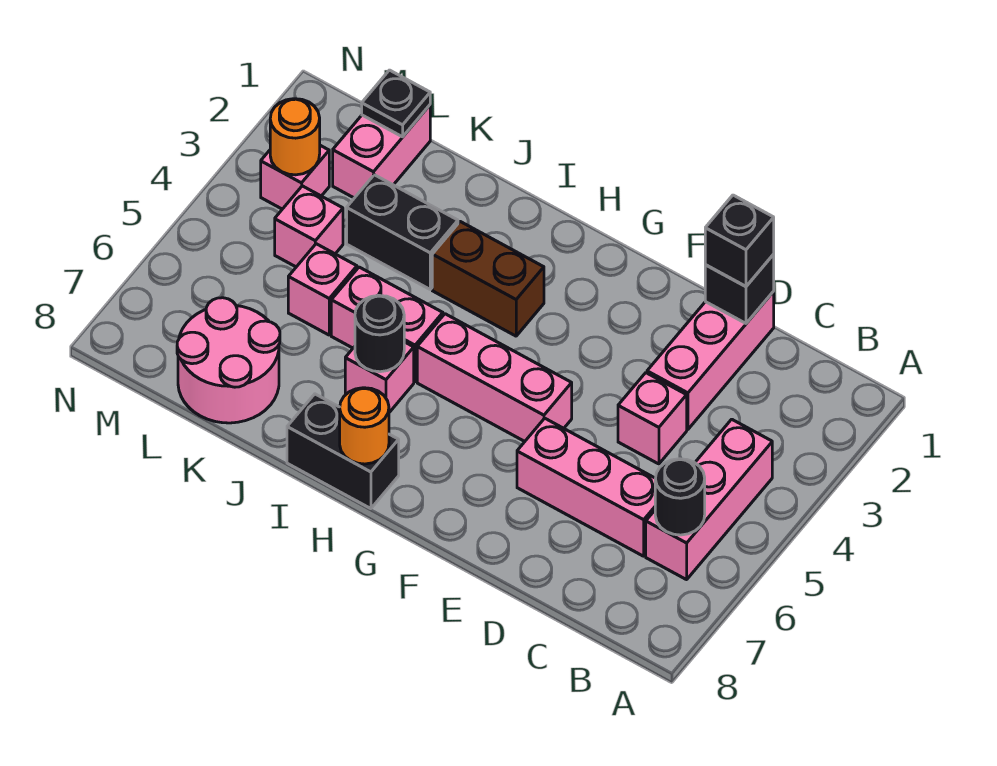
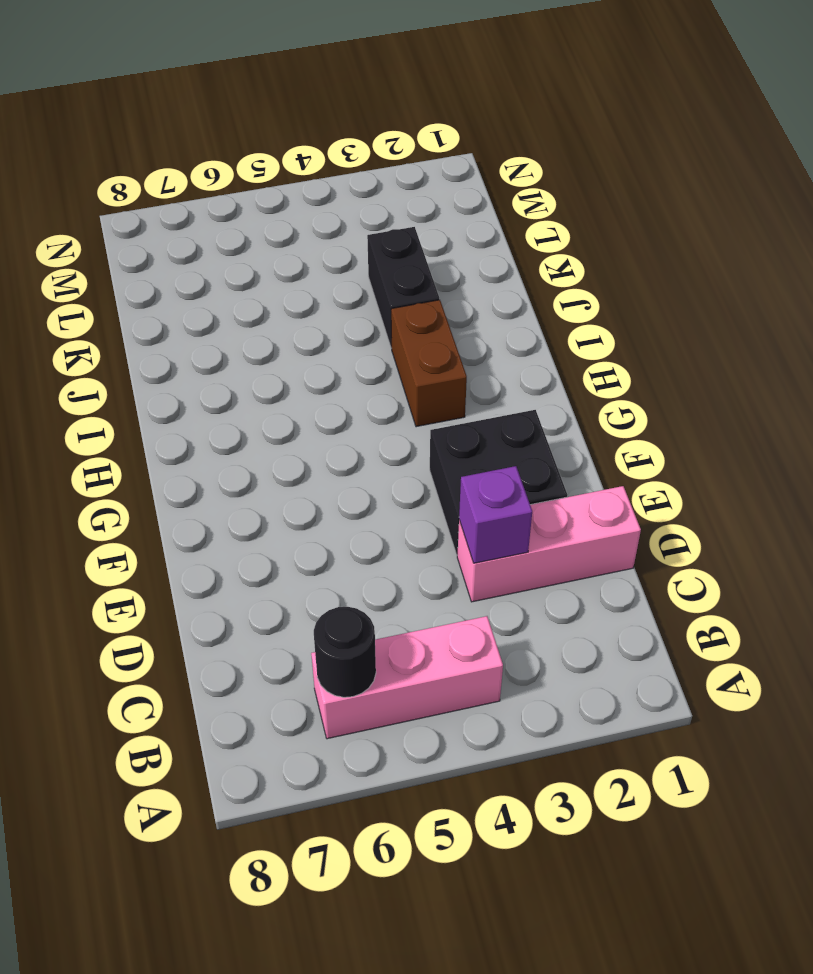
purple 1x1 brick [459,466,532,563] -> none
black 2x2 brick [430,410,567,555] -> none
none -> pink 1x3 brick [517,418,656,556]
none -> pink 1x1 brick [618,373,687,464]
none -> pink 1x3 brick [417,314,572,441]

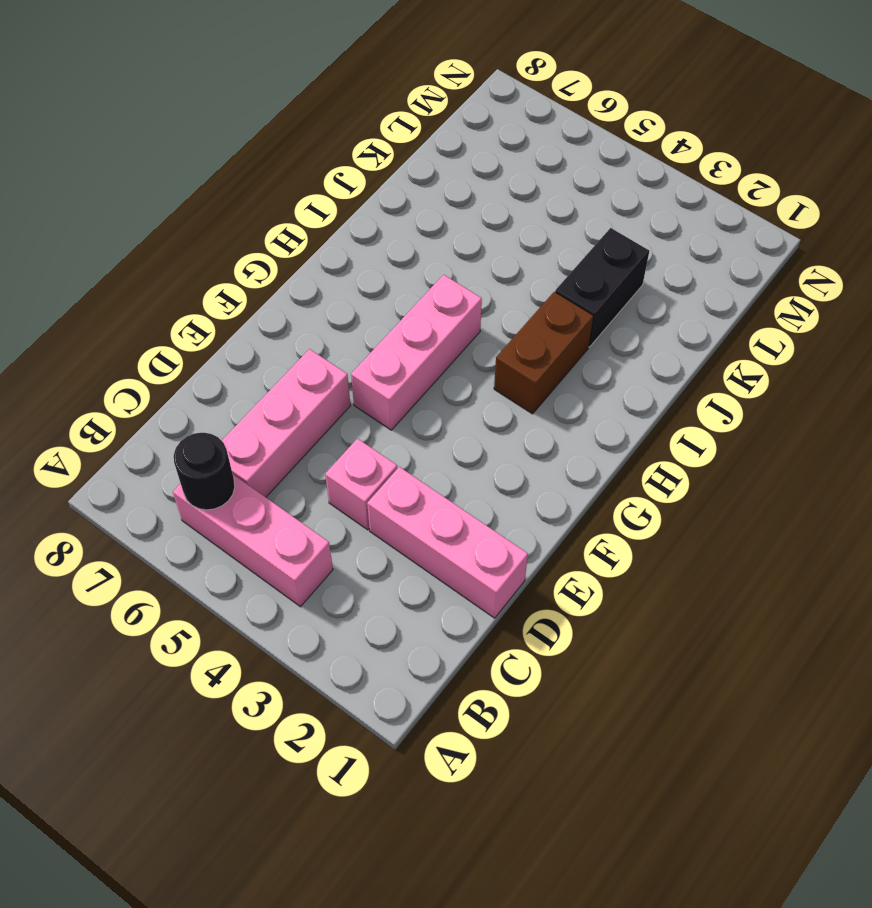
none -> black 1x2 brick [287,394,399,509]
none -> pink 1x2 brick [331,267,443,382]
none -> pink 1x1 brick [345,342,414,412]

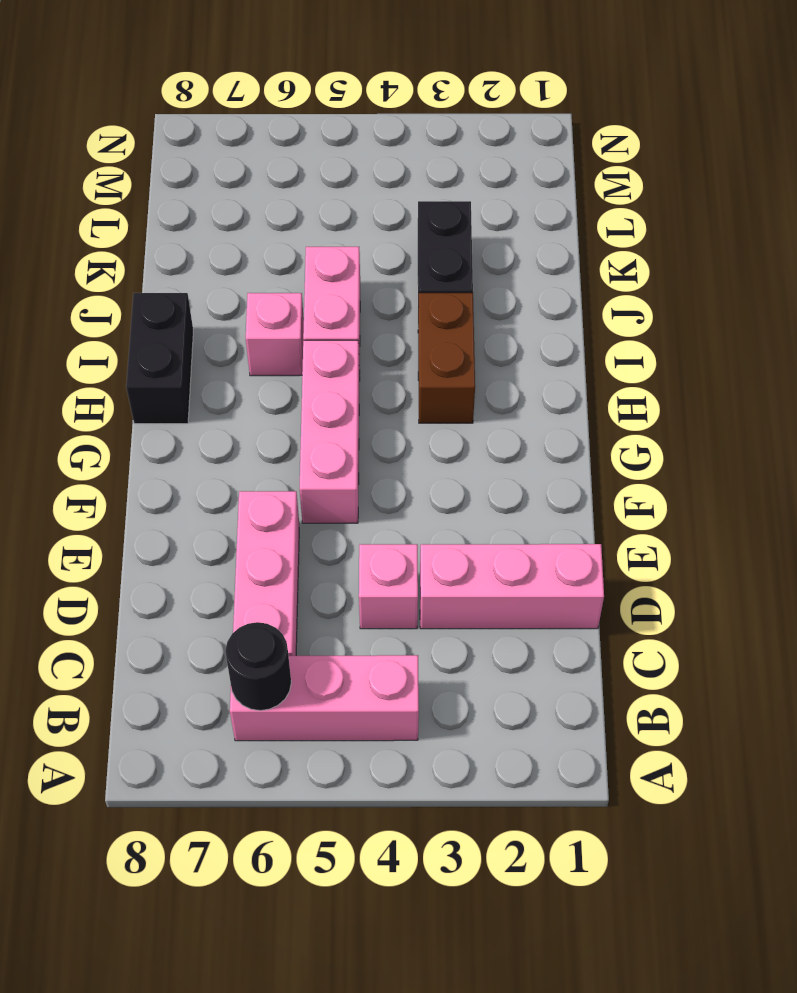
none -> pink 1x1 brick [288,244,357,335]
none -> pink 2x2 round brick [177,298,280,423]
none -> pink 1x2 brick [333,105,430,198]

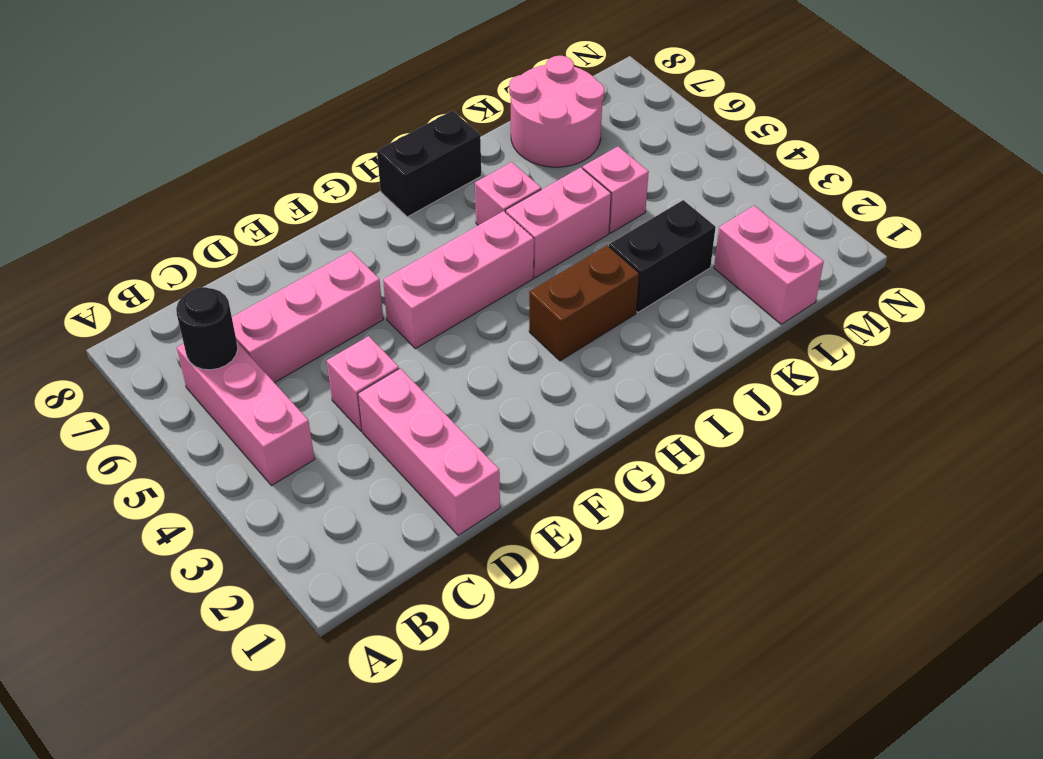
none -> pink 1x1 brick [275,186,343,267]
none -> pink 1x1 brick [261,145,329,209]
none -> black 1x1 brick [705,255,774,323]

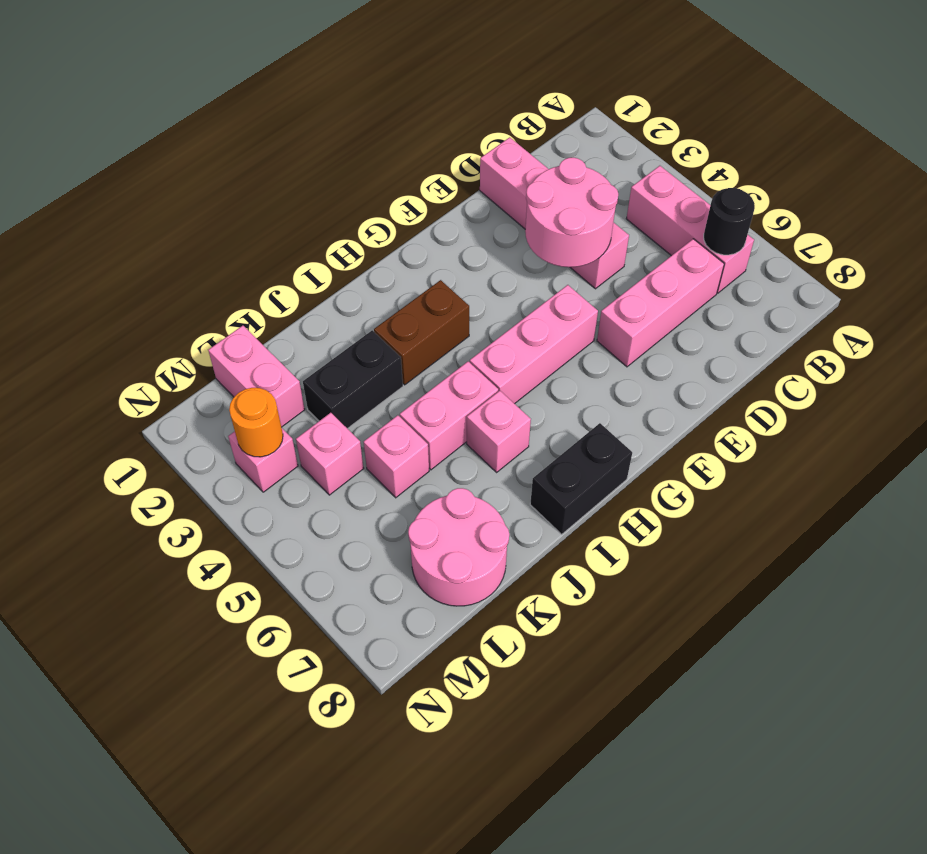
pink 2x2 round brick [525,158,618,267] -> none
none -> black 1x1 brick [705,255,774,323]
none -> orange 1x1 round brick [340,388,389,464]
none -> black 1x1 round brick [355,295,404,372]

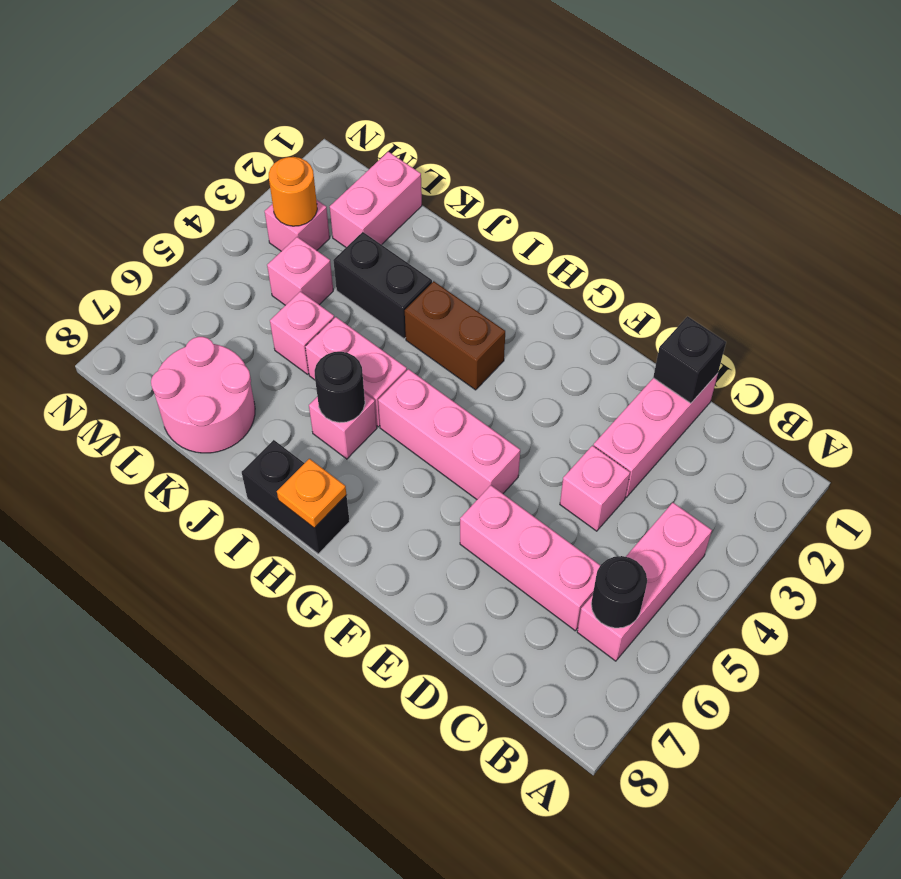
orange 1x1 plate [277,459,346,528] -> orange 1x1 round brick [340,388,389,464]
none -> black 1x1 plate [362,70,430,137]
none -> black 1x1 brick [705,195,774,286]

